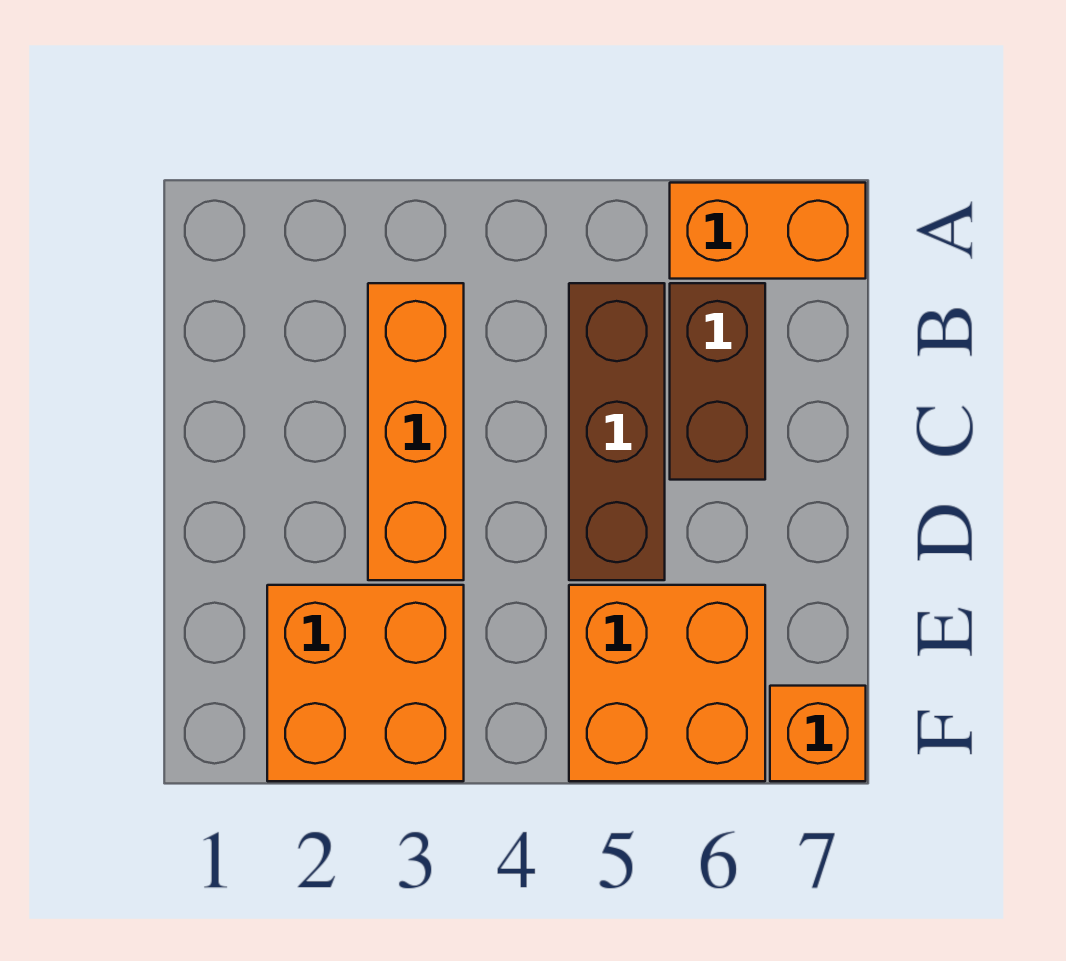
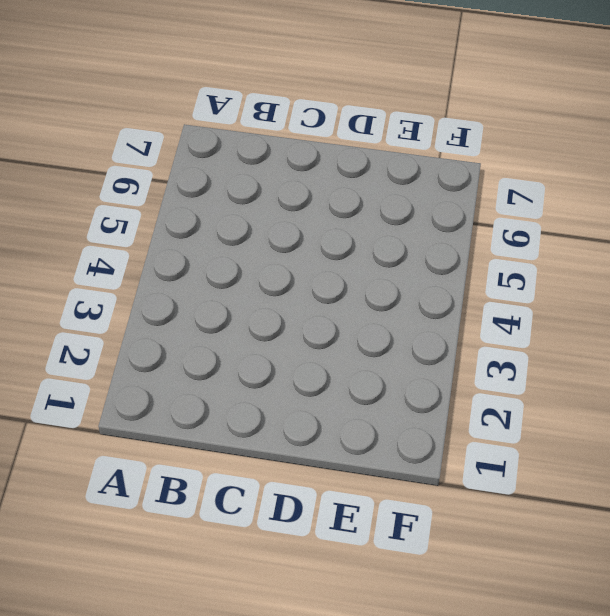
none -> orange 1x2 brick [670,183,866,279]
none -> orange 1x3 brick [368,283,464,580]

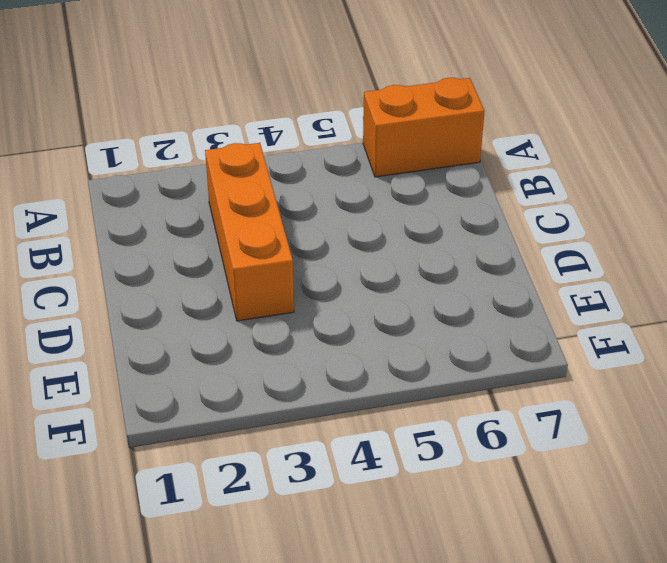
none -> brown 1x3 brick [569,283,665,580]
none -> brown 1x2 brick [670,283,765,480]

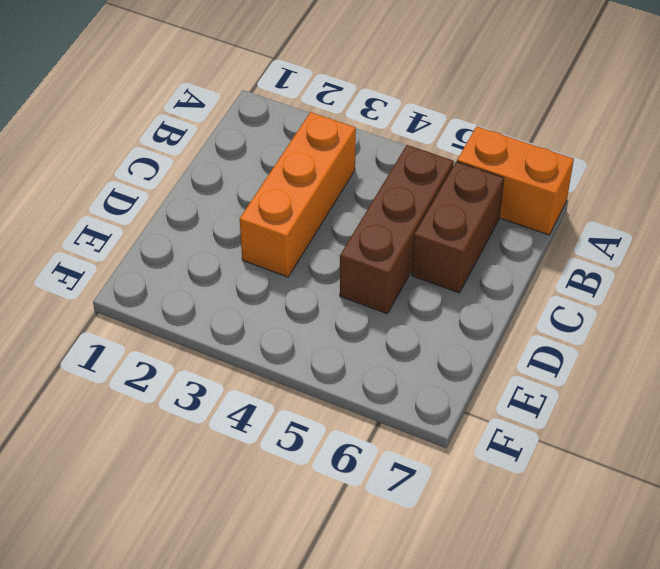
none -> orange 2x2 brick [267,585,464,781]
none -> orange 2x2 brick [569,585,765,781]

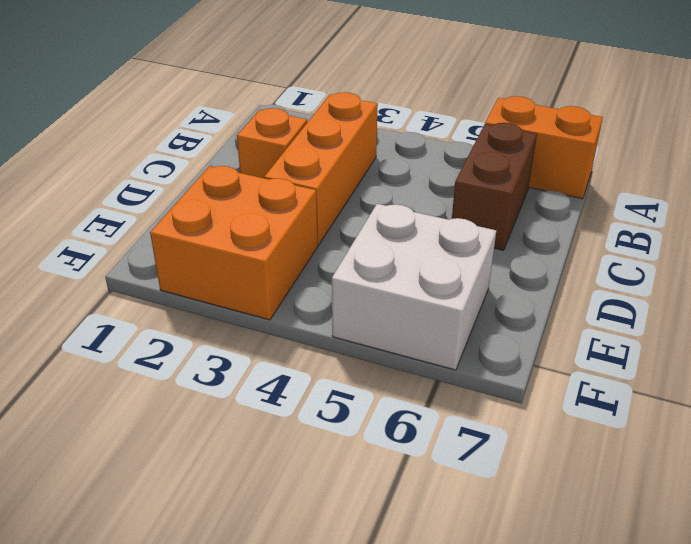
orange 1x1 brick [237,108,307,178] -> orange 1x1 brick moved to [770,686,866,781]
white 2x2 brick [332,204,496,370] -> orange 2x2 brick [569,585,765,781]
none -> brown 1x3 brick [569,283,665,580]

